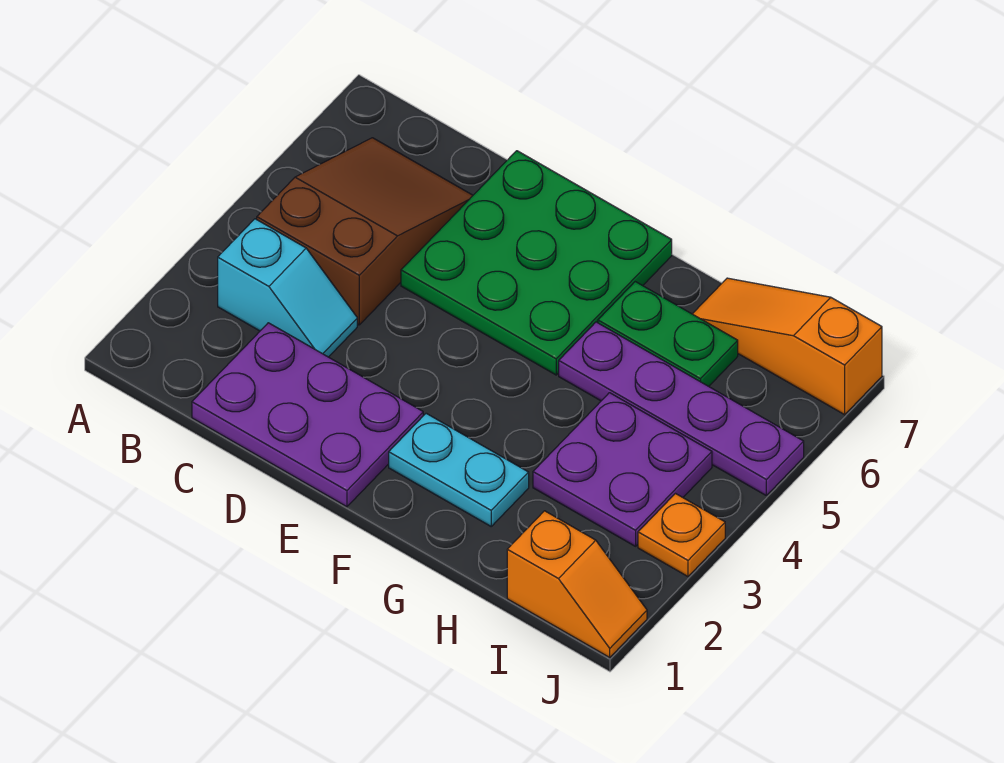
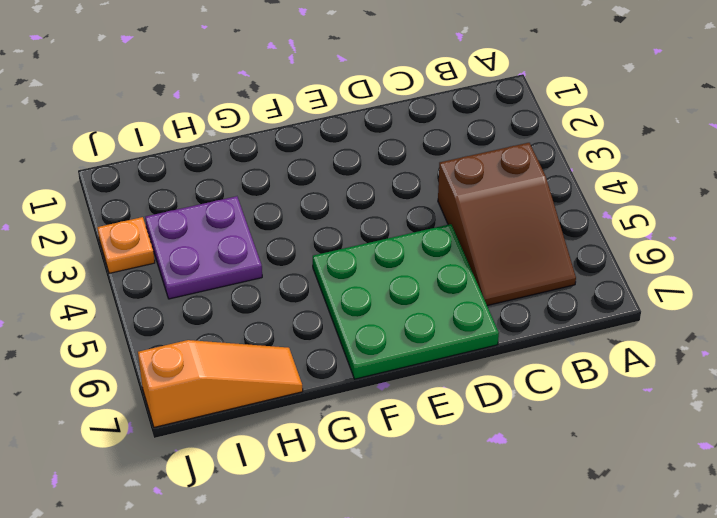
none -> cyan 1x2 slope [218,219,357,357]
none -> purple 2x3 plate [192,323,423,507]

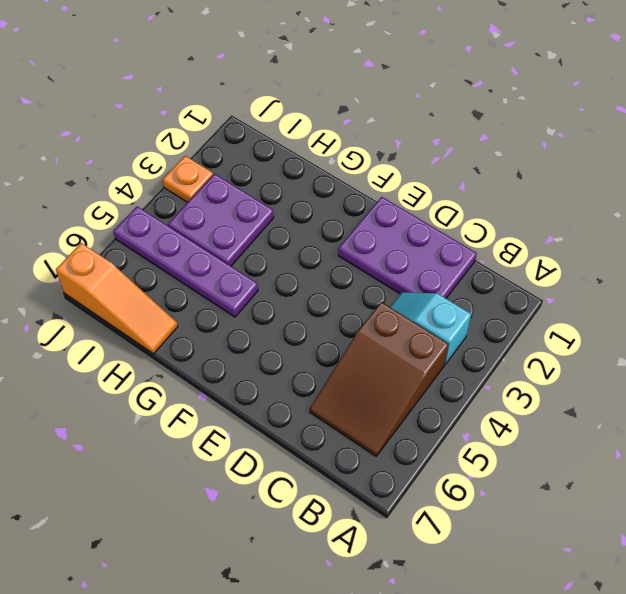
none -> green 3x3 plate [401,151,672,375]
none -> cyan 1x2 plate [389,413,529,526]

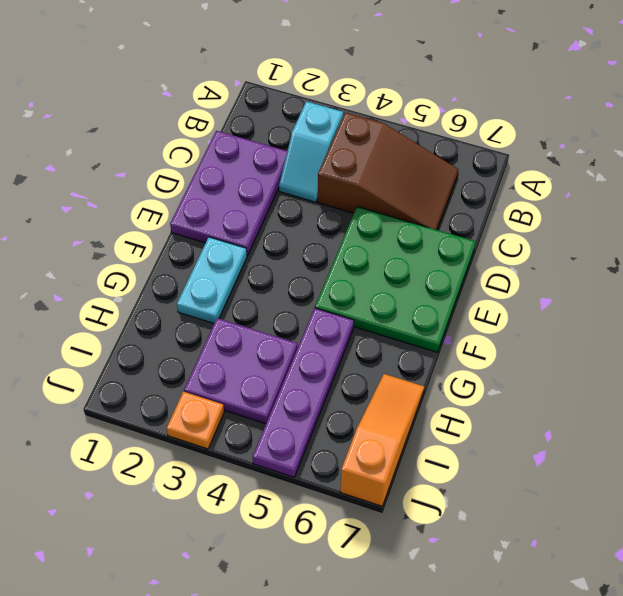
none -> green 1x2 plate [598,282,738,386]
none -> orange 1x2 slope [507,511,647,657]

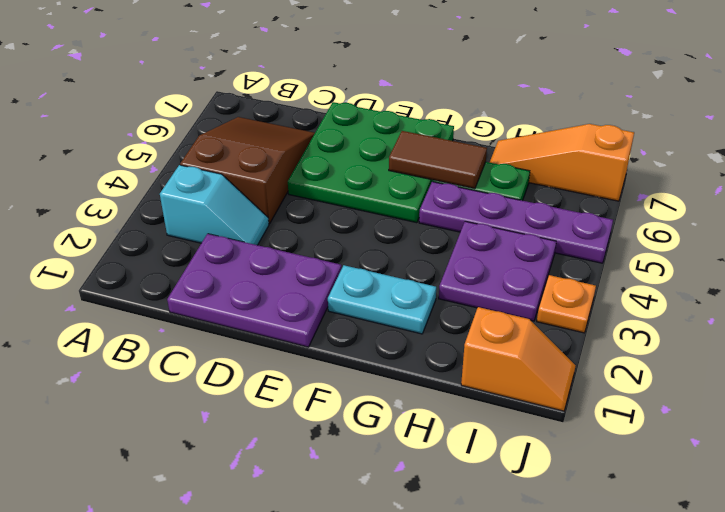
brown 1x2 tile [389,131,487,189] -> none

